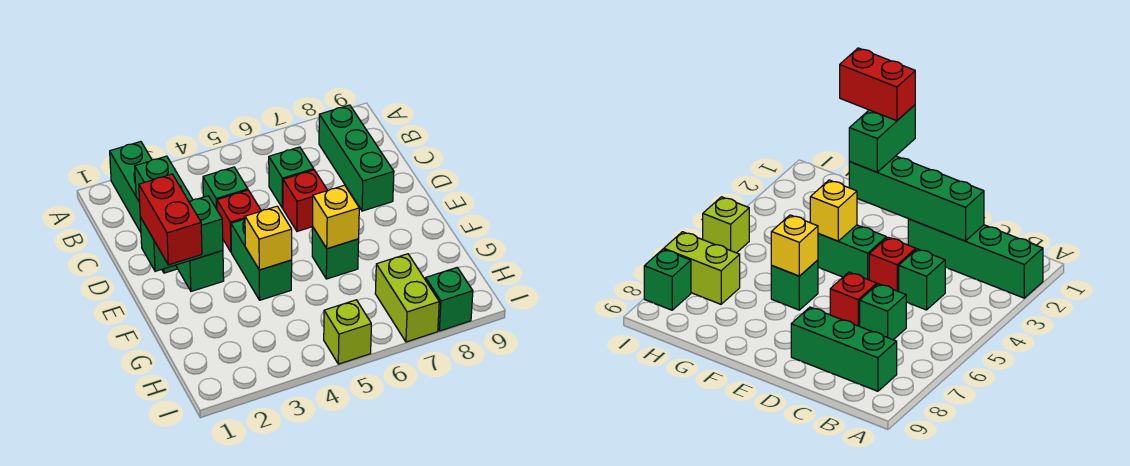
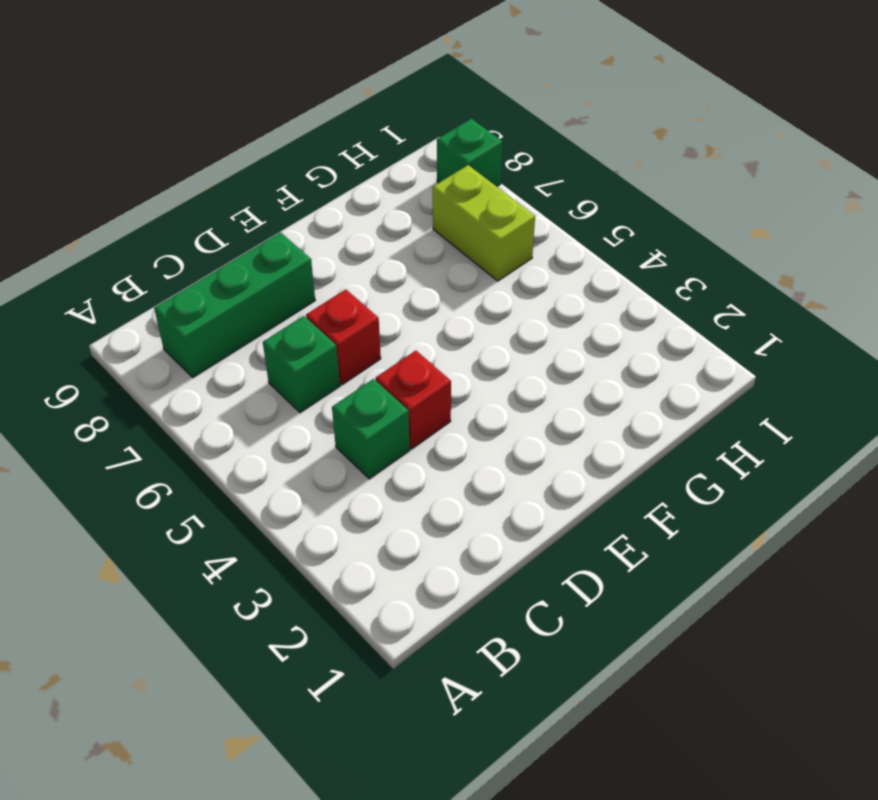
lime 1x2 brick [433,165,535,281] -> lime 1x2 brick turned to [375,254,439,342]
none -> green 1x4 brick [110,142,178,273]
none -> green 1x2 brick [231,219,292,300]
none -> green 1x1 brick [312,227,359,279]

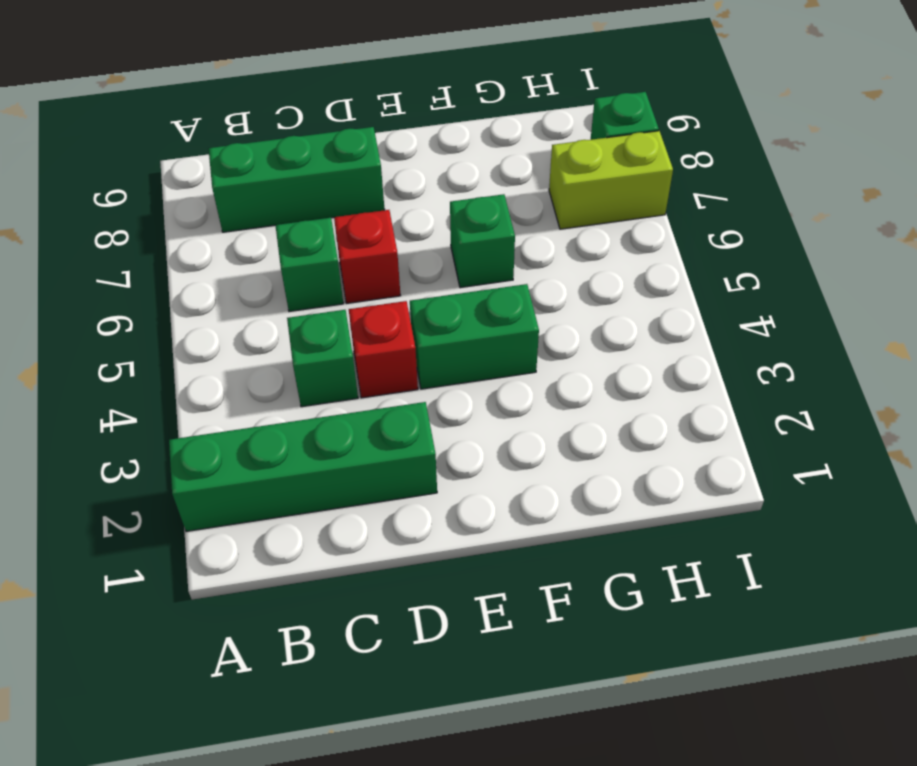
none -> lime 1x1 brick [324,300,371,364]
none -> green 1x4 brick [135,156,224,291]
none -> yellow 1x1 brick [245,206,292,270]

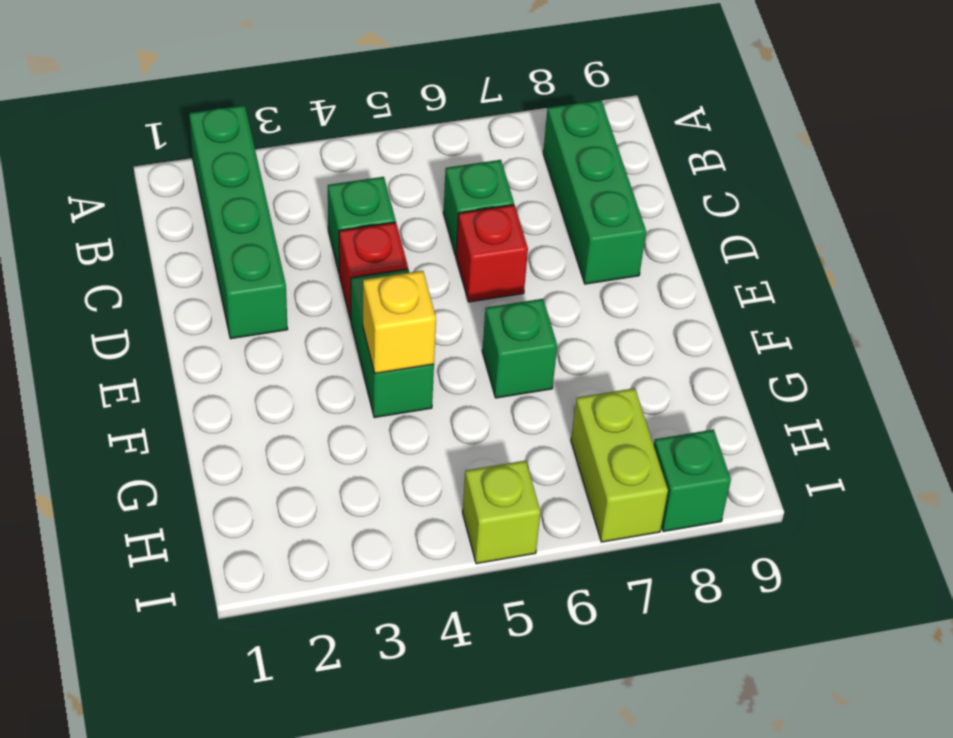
none -> green 1x4 brick [135,156,224,291]
none -> yellow 1x1 brick [313,185,359,249]
none -> green 1x2 brick [140,196,223,271]

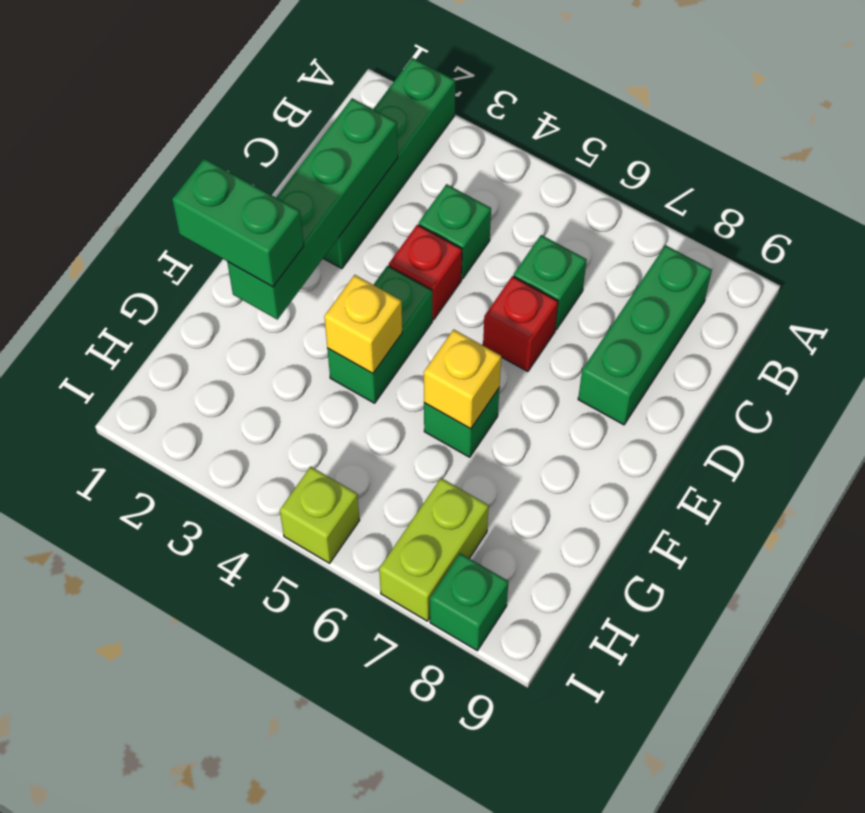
none -> red 1x2 brick [139,174,202,265]

